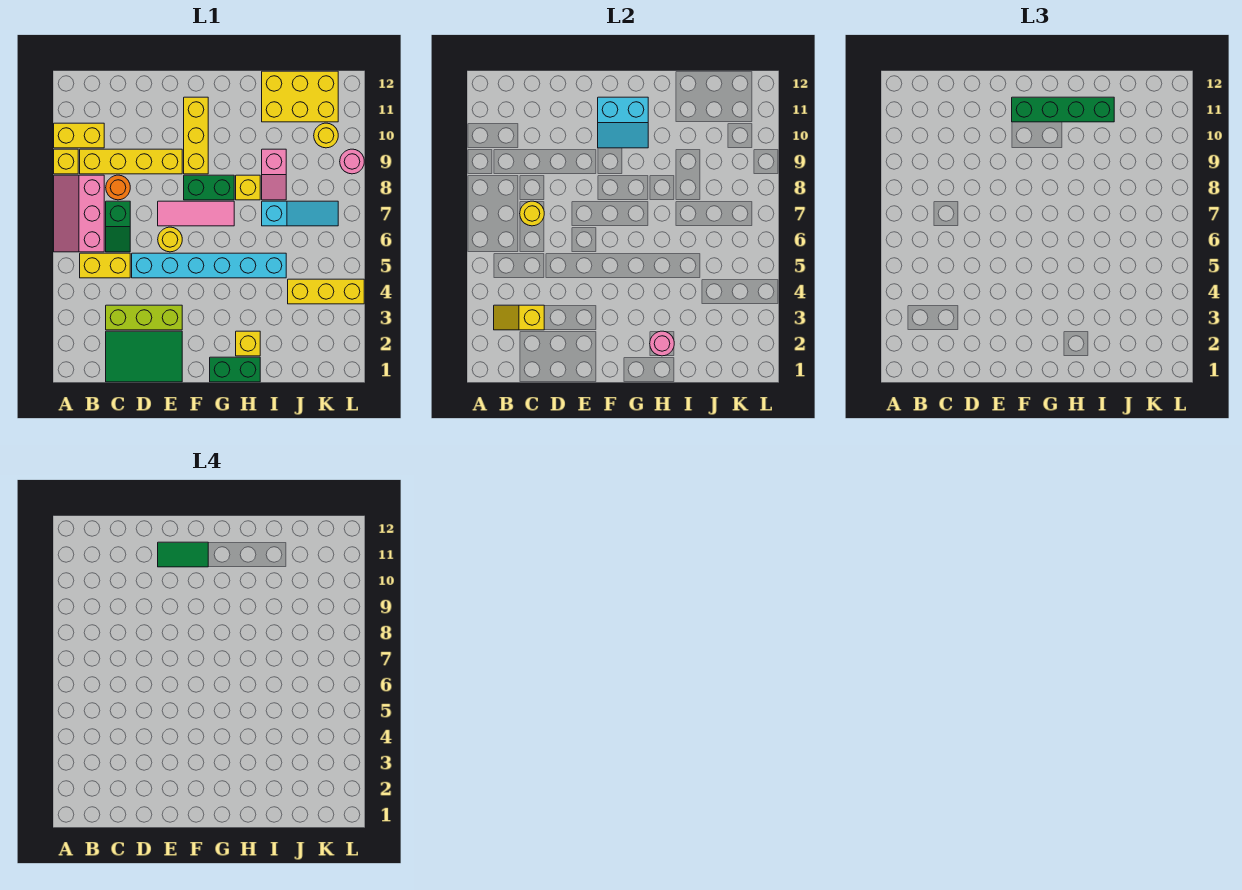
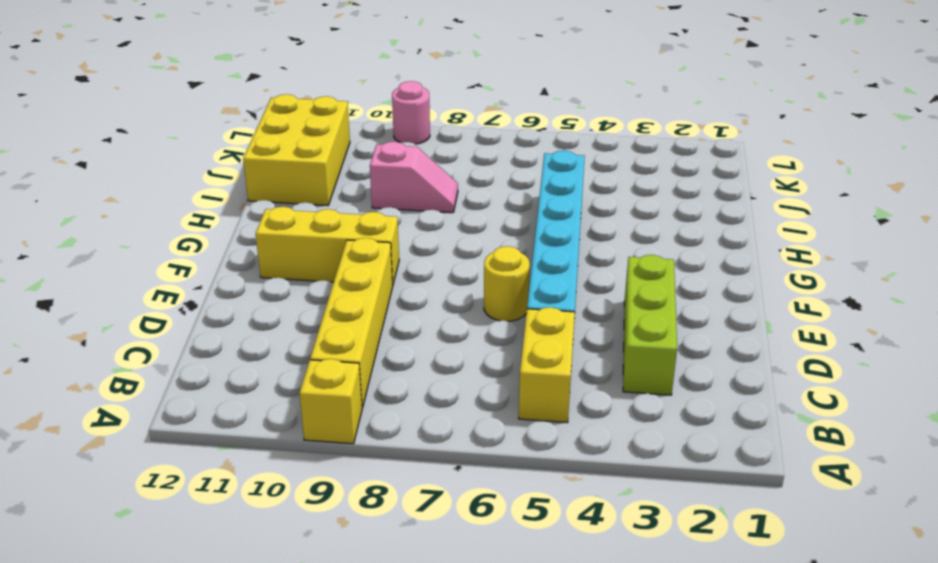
none -> pink 2x3 slope [54,175,104,252]
none -> yellow 1x2 brick [54,123,104,148]
none -> green 2x3 tile [106,331,182,382]

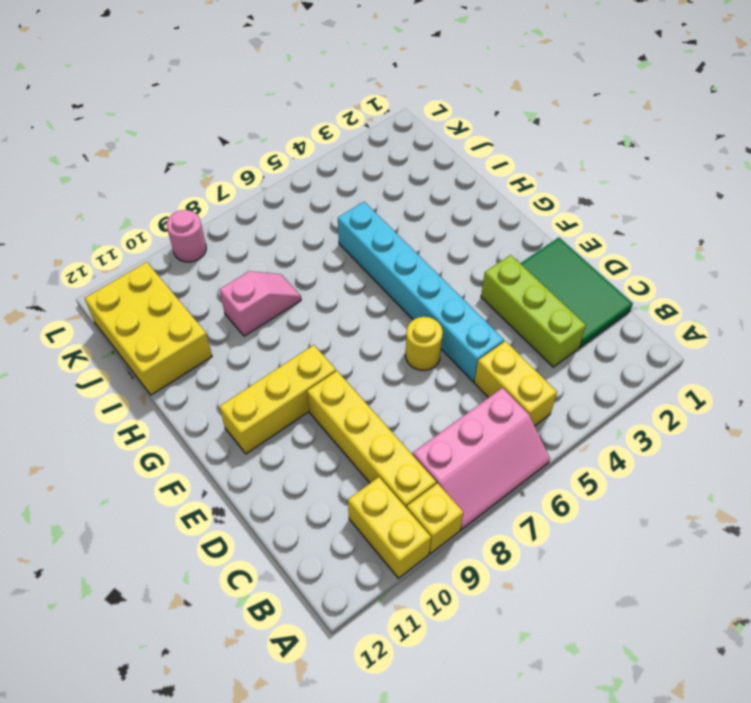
none -> green 1x2 slope [106,201,130,252]
none -> orange 1x1 round brick [106,175,130,200]
none -> pink 1x3 tile [158,201,234,226]

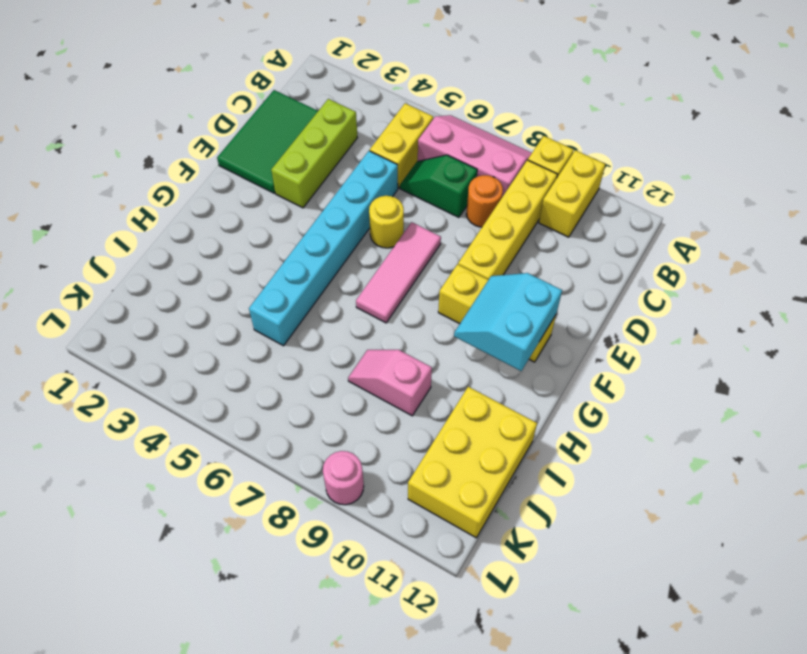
none -> green 1x2 brick [184,175,234,200]
none -> green 1x2 brick [210,357,260,382]
none -> yellow 1x1 brick [236,331,260,356]

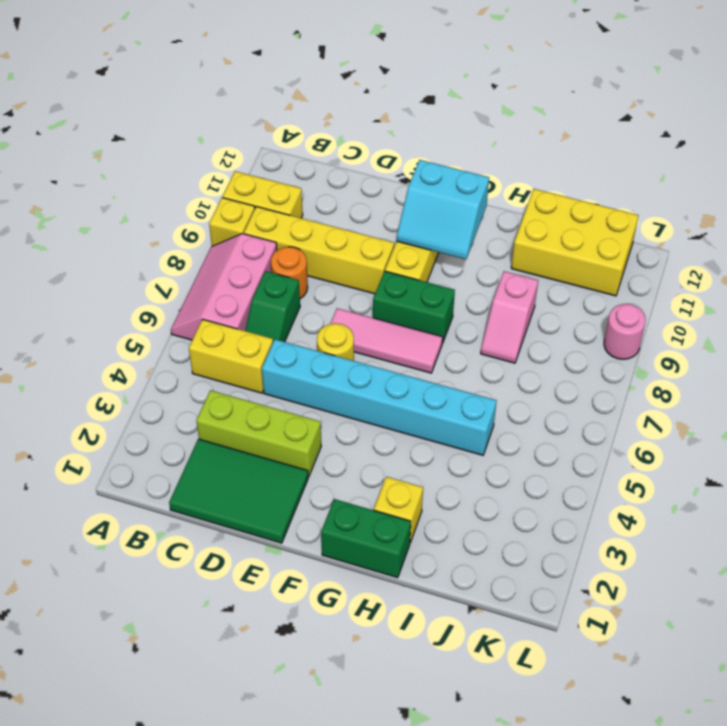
none -> yellow 1x1 brick [236,175,260,200]
none -> cyan 1x3 slope [262,201,338,226]
none -> yellow 1x3 brick [288,279,364,304]

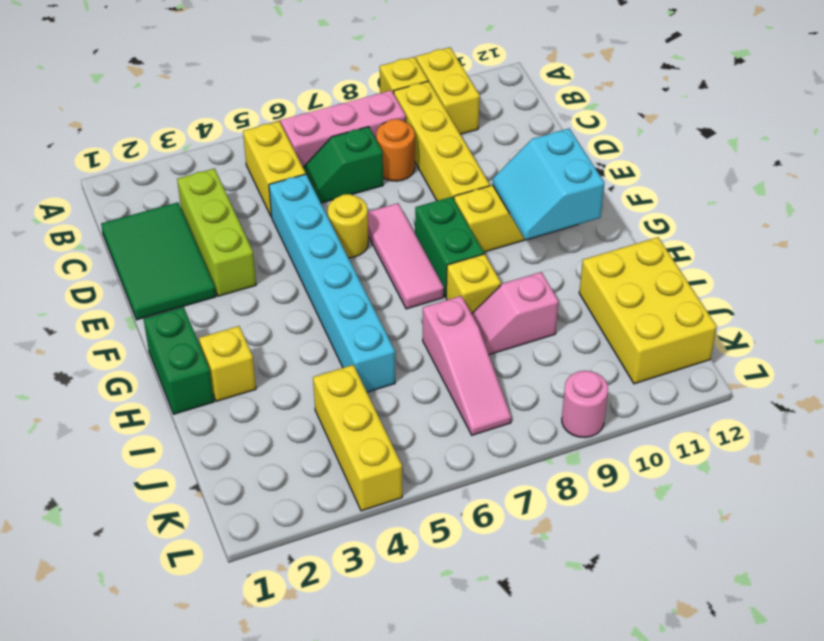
pink 1x3 slope [423,296,511,435] -> cyan 1x3 slope [262,201,338,226]
none -> yellow 1x1 round brick [314,123,338,148]
none -> yellow 1x2 slope [494,305,544,330]
none -> yellow 1x1 round brick [520,201,544,226]

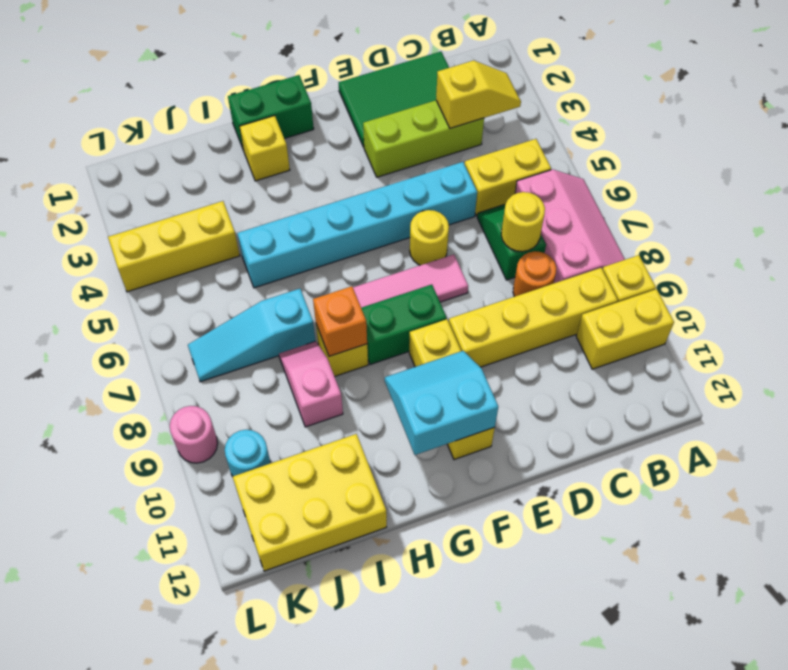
orange 1x1 brick [313,286,367,356] -> none
cyan 1x1 round brick [225,430,270,476] -> yellow 1x1 round brick [314,123,338,148]
none -> pink 1x1 round brick [650,331,674,356]
none -> green 1x4 brick [1012,97,1114,122]
none -> green 1x2 tile [158,542,208,567]

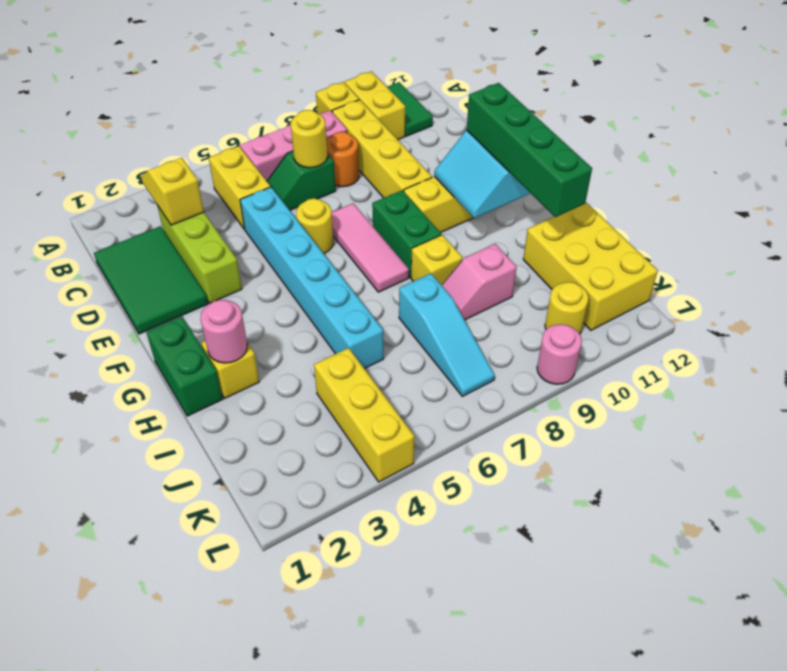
green 1x2 tile [387,82,433,136] -> green 1x2 tile moved to [158,542,208,567]

